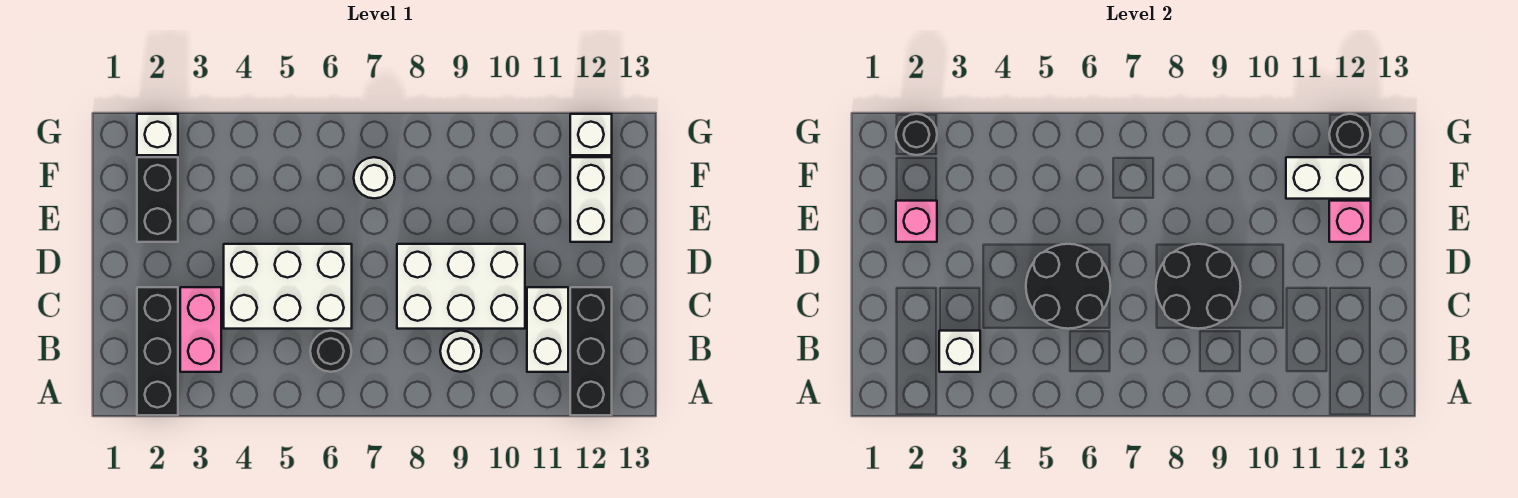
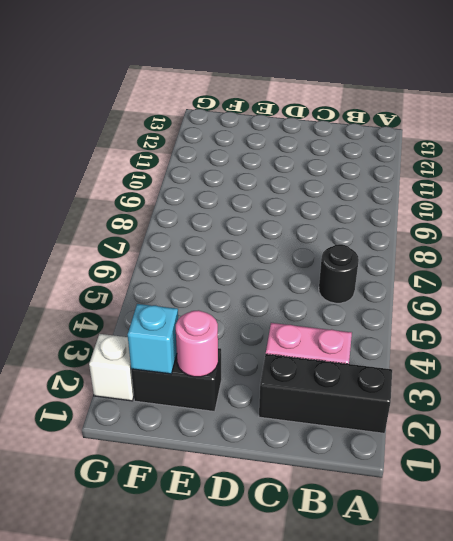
pink 1x1 round brick [176,310,218,377] -> pink 1x1 brick [896,201,937,242]
cyan 1x1 brick [128,304,178,374] -> none
none -> black 1x3 brick [570,287,612,415]
none -> white 1x1 round brick [440,331,482,372]
none -> white 1x2 brick [527,287,568,372]

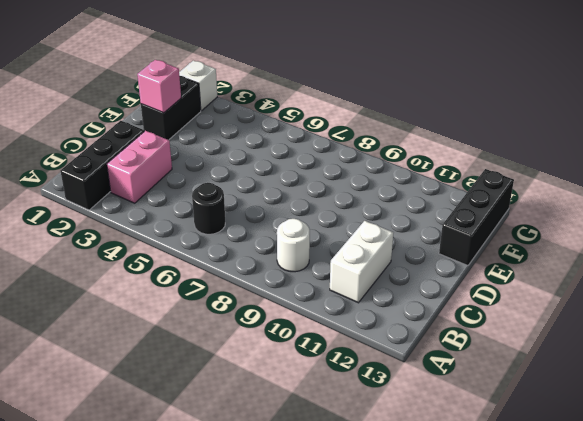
black 1x3 brick [439,169,514,265] -> black 1x3 brick moved to [570,287,612,415]
none -> white 2x3 brick [224,244,352,329]
none -> white 2x3 brick [397,244,525,329]
none -> white 1x2 brick [570,157,612,242]

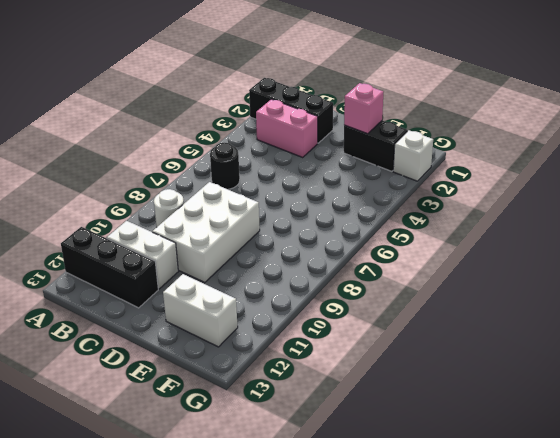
none -> white 2x3 brick [224,244,352,329]
none -> white 1x1 round brick [354,157,395,198]
none -> white 1x1 brick [570,114,612,155]

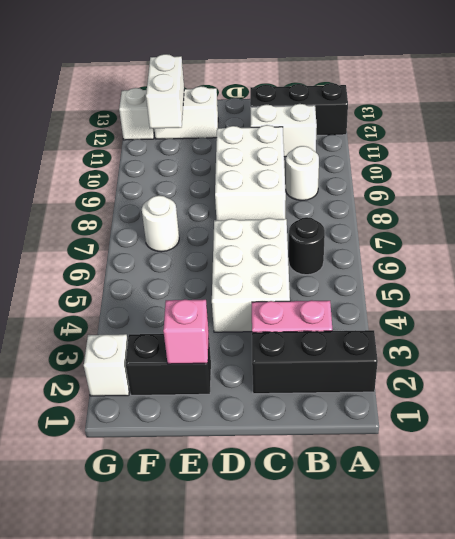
none -> white 1x1 brick [939,331,980,372]
none -> black 2x2 round brick [1026,244,1111,329]
none -> black 2x2 round brick [1156,244,1241,329]

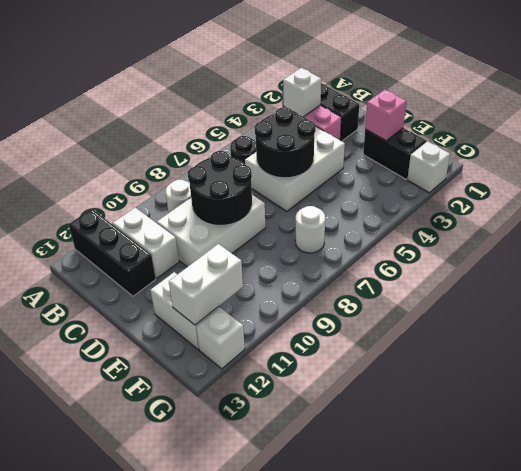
none -> pink 1x1 brick [1329,201,1371,242]
none -> black 1x1 round brick [896,114,937,155]
none -> black 1x1 round brick [1329,114,1371,155]

